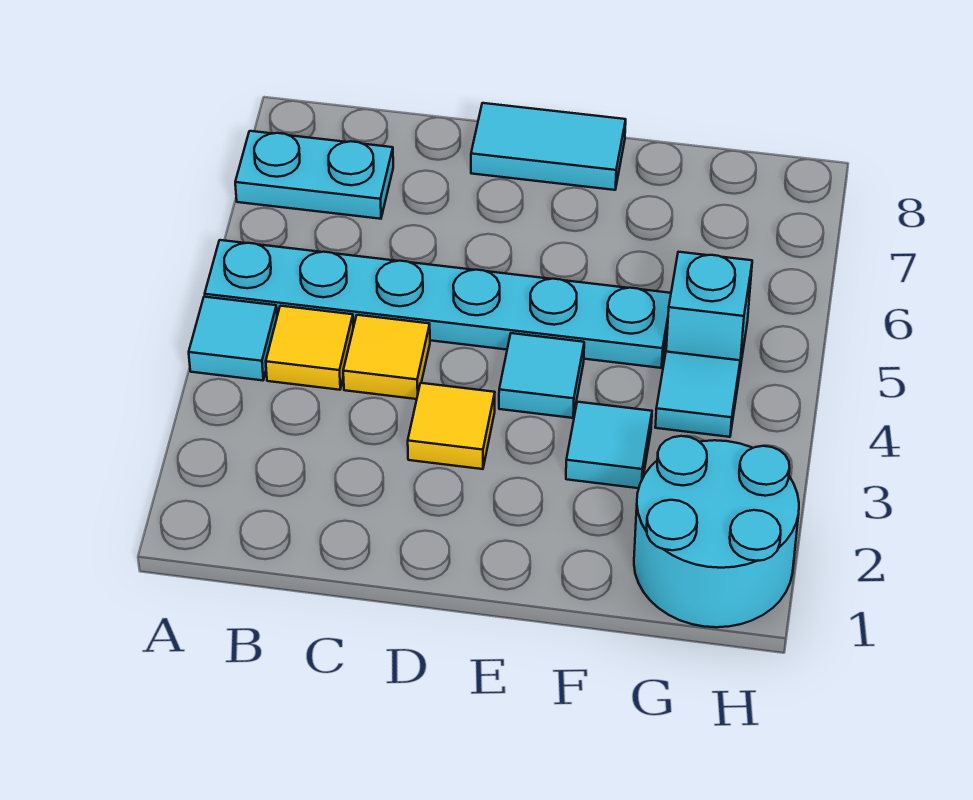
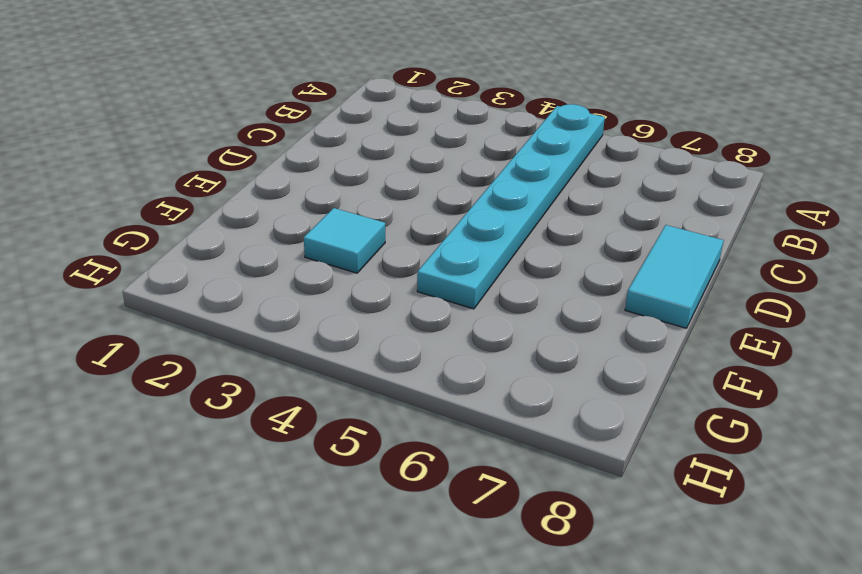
none -> cyan 1x1 tile [189,297,277,380]
none -> cyan 1x2 plate [235,131,393,219]
none -> yellow 1x1 tile [266,306,353,390]

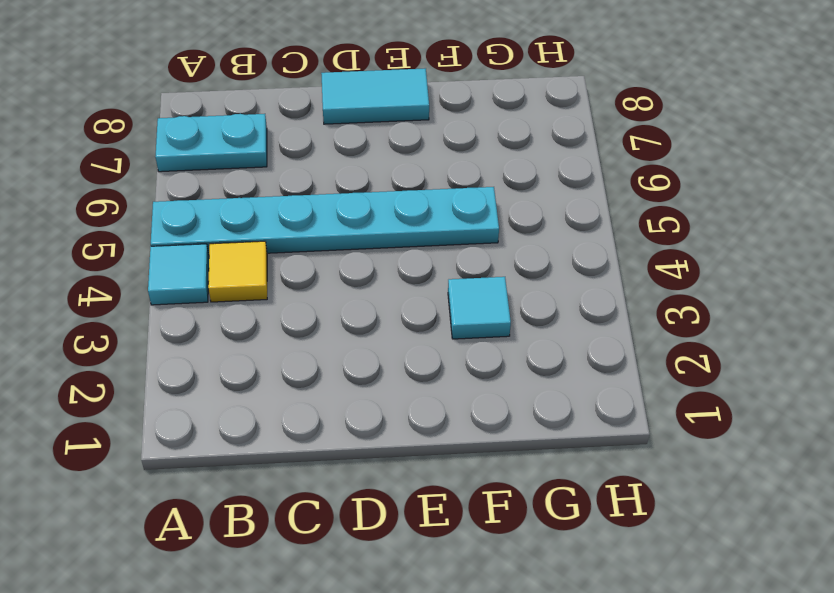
none -> yellow 1x1 tile [343,315,430,399]
none -> yellow 1x1 tile [408,383,495,469]
none -> cyan 1x1 tile [499,333,584,418]

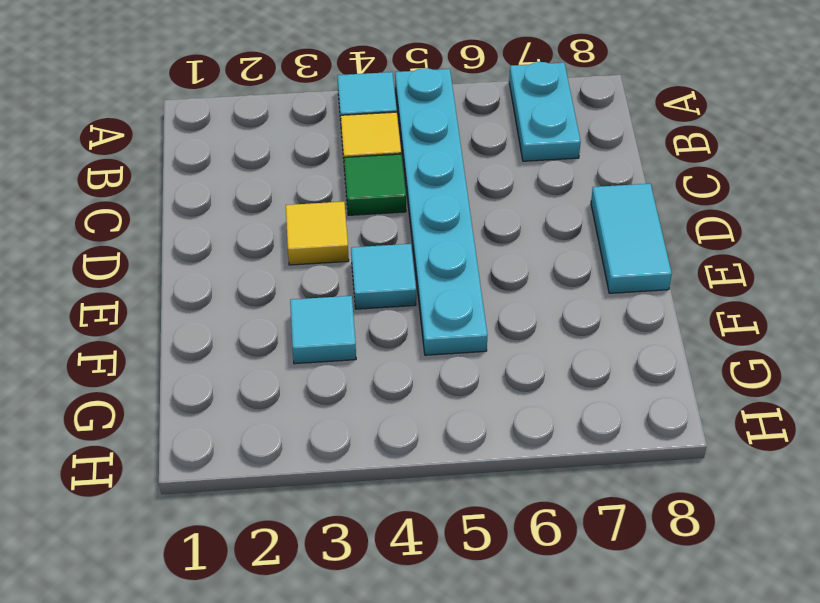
green 1x1 tile [344,154,406,215] -> yellow 1x1 tile [343,315,430,399]
none -> cyan 2x2 round brick [634,436,799,627]
none -> cyan 1x1 tile [655,352,740,437]
none -> cyan 1x1 brick [666,252,752,375]

